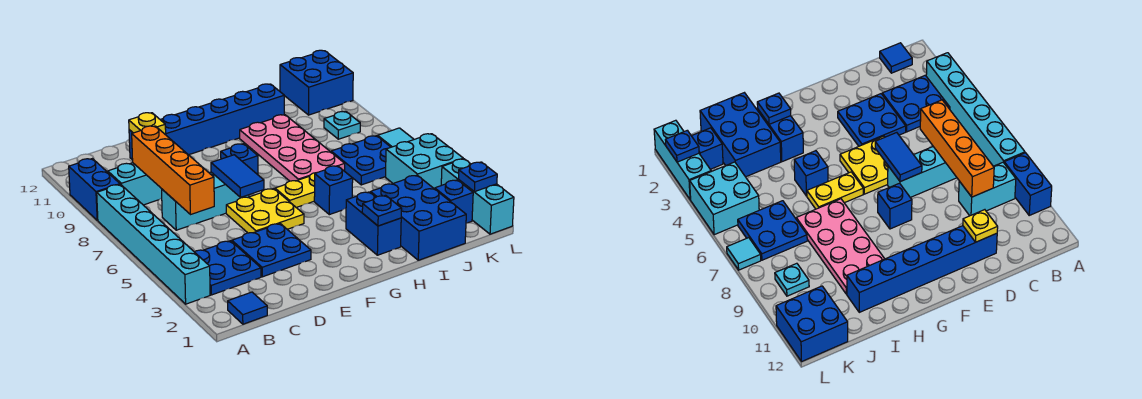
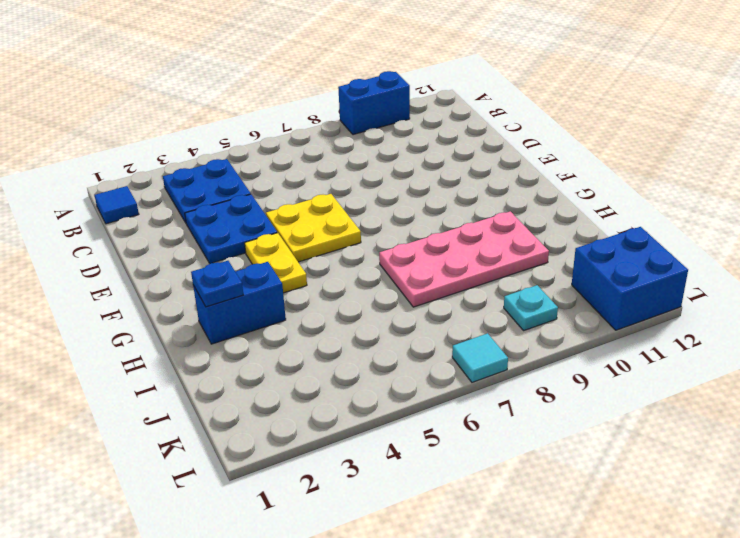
yellow 1x2 plate [245,233,307,293] -> yellow 1x2 plate moved to [275,173,315,208]
none -> cyan 1x6 brick [97,184,210,304]
none -> cyan 1x2 brick [108,163,162,205]
none -> cyan 1x3 brick [162,172,249,230]

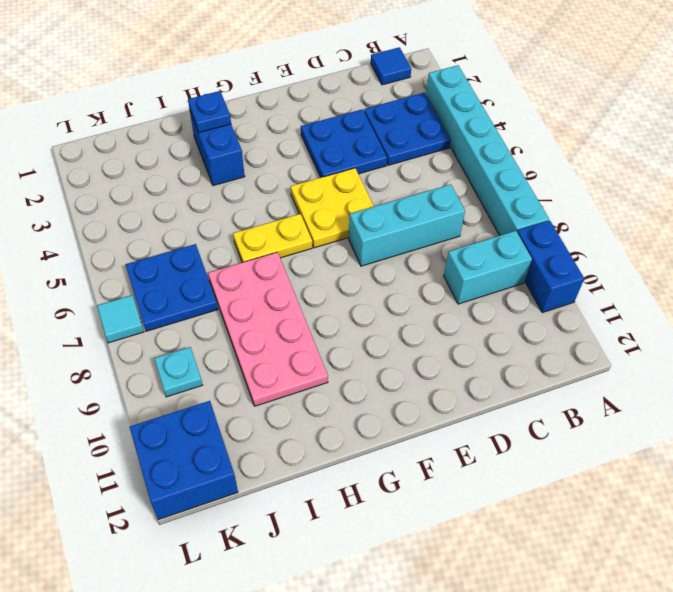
none -> blue 1x6 brick [129,84,284,160]
none -> blue 1x1 brick [221,144,258,175]
none -> blue 1x1 brick [314,166,353,215]

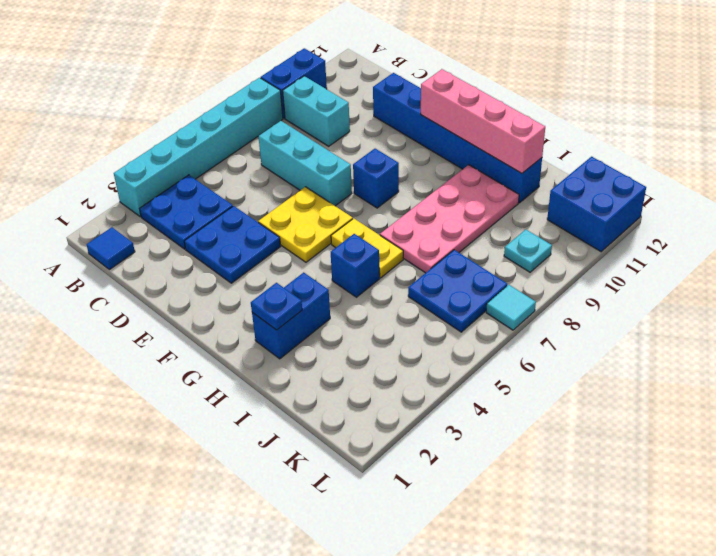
pink 1x4 brick [421,69,545,173] -> none
none -> blue 2x3 brick [370,175,466,260]
none -> blue 1x1 brick [435,180,473,223]
none -> cyan 2x2 brick [386,134,463,189]

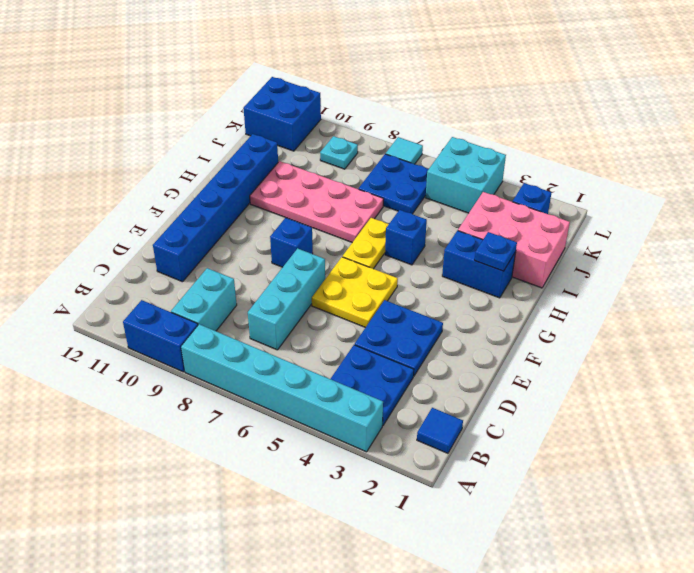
pink 2x3 brick [458,192,570,288] -> blue 2x3 brick [370,175,466,260]
none -> cyan 1x3 brick [441,159,514,234]
none -> orange 1x4 brick [132,126,214,215]
none -> yellow 1x1 plate [129,113,166,134]

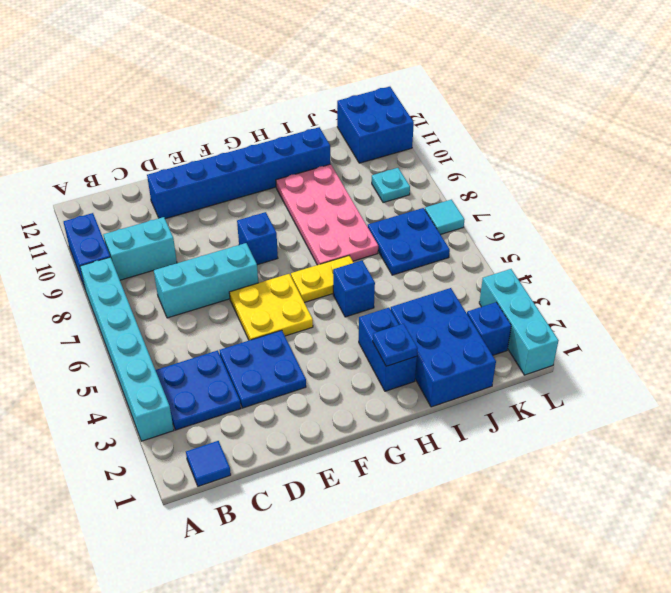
none -> cyan 2x2 brick [386,134,463,189]
none -> orange 1x4 brick [132,126,214,215]
none -> yellow 1x1 plate [129,113,166,134]

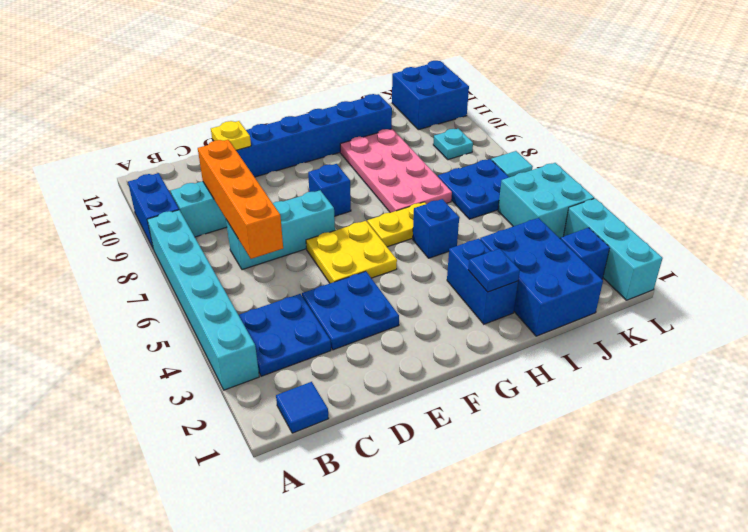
none -> blue 1x2 tile [211,155,264,197]
none -> blue 1x1 plate [458,162,497,192]

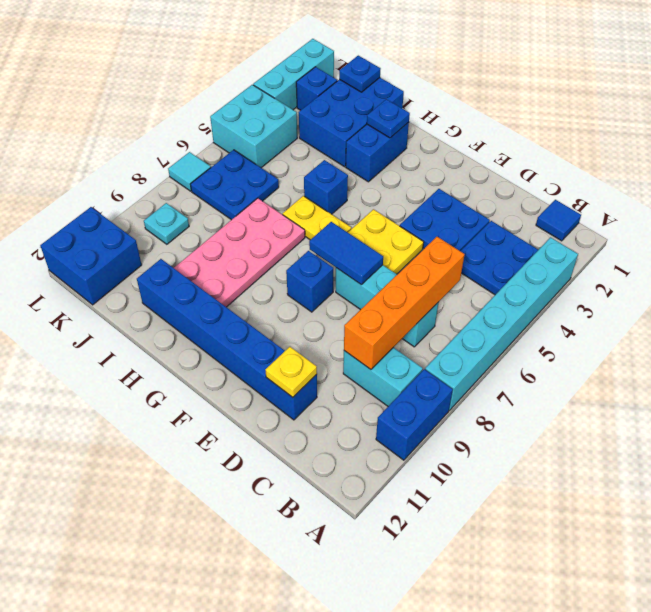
blue 1x2 tile [309,222,383,284] -> blue 1x2 tile turned to [211,155,264,197]
blue 1x1 plate [339,56,380,92] -> blue 1x1 plate moved to [458,162,497,192]

